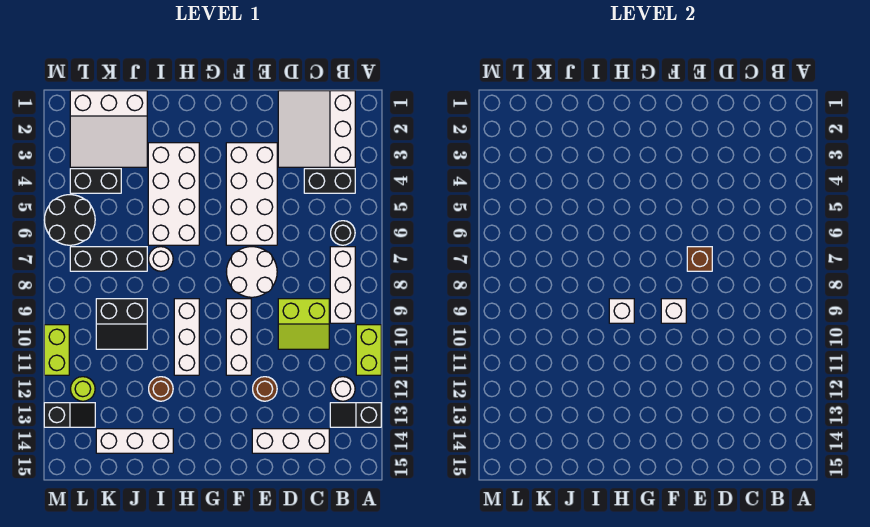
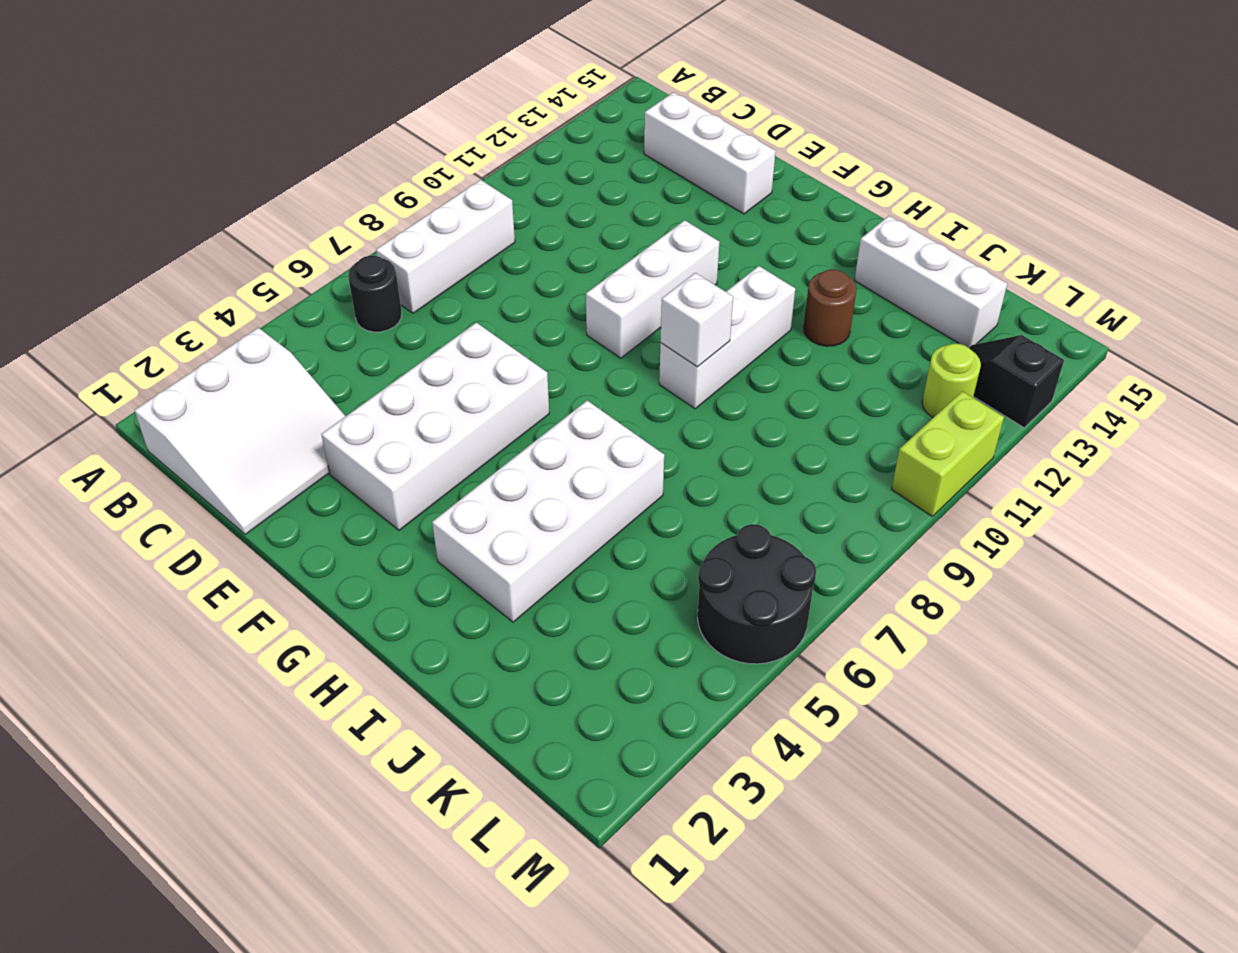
none -> lime 1x2 brick [356,325,381,375]
none -> black 1x2 slope [330,403,381,427]
none -> black 1x2 brick [304,169,355,193]

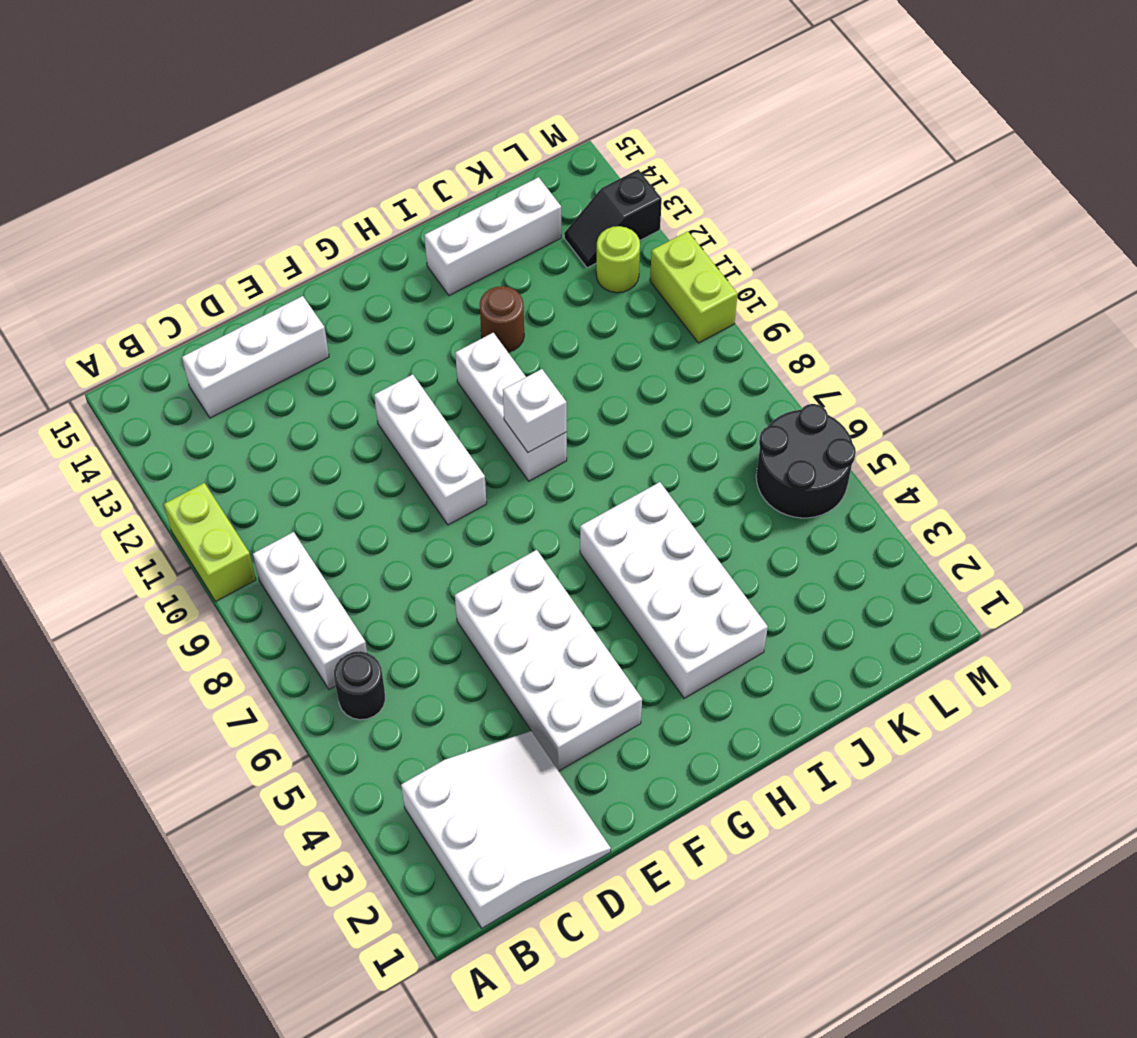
none -> black 1x2 slope [330,403,381,427]
none -> black 1x2 brick [304,169,355,193]
none -> white 1x1 round brick [331,377,355,401]

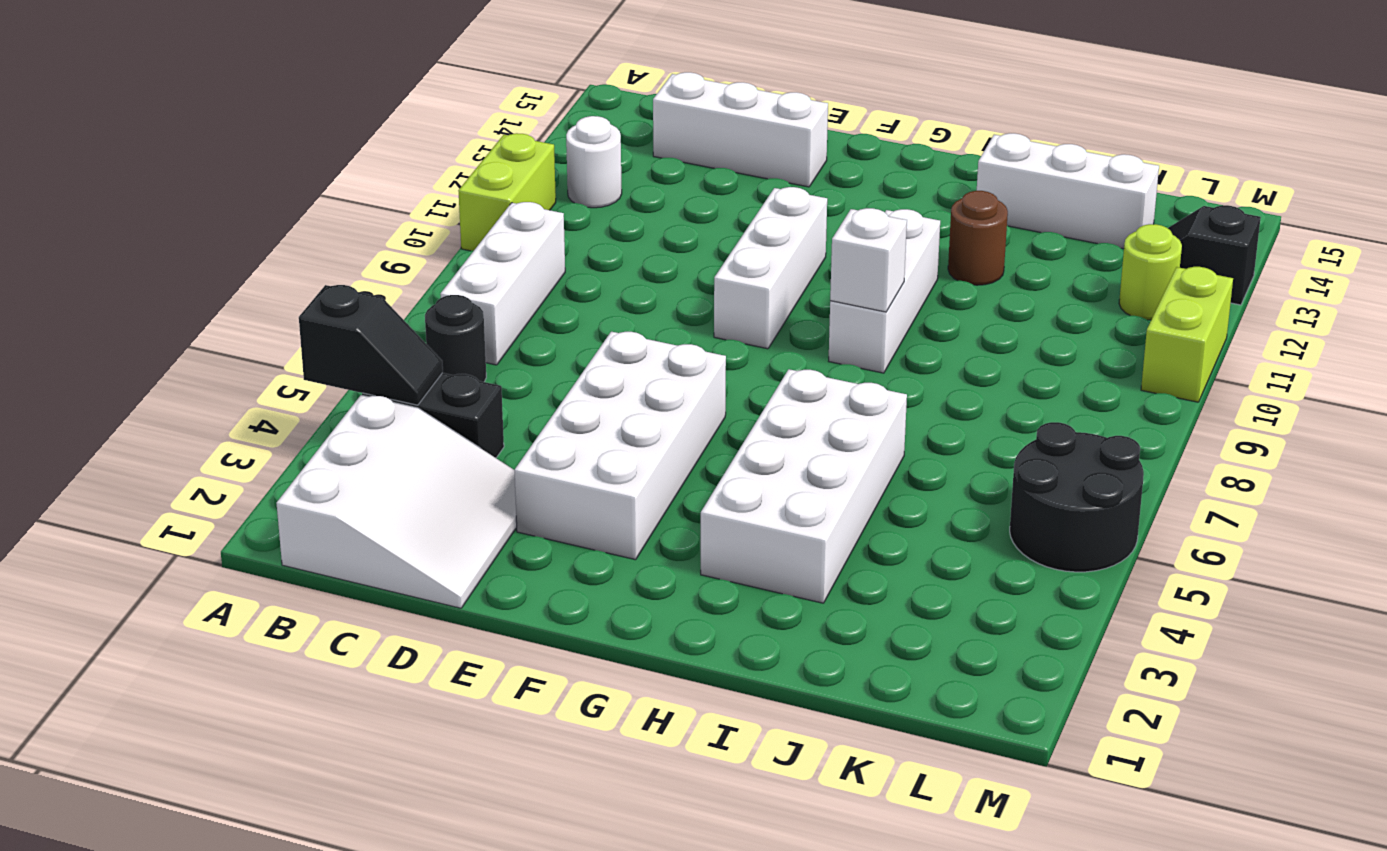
black 1x2 slope [299,285,443,405] -> black 1x2 slope moved to [330,403,381,427]
none -> lime 2x2 slope [278,299,329,349]
none -> white 2x2 round brick [227,247,277,297]
none -> brown 1x1 round brick [253,377,277,401]

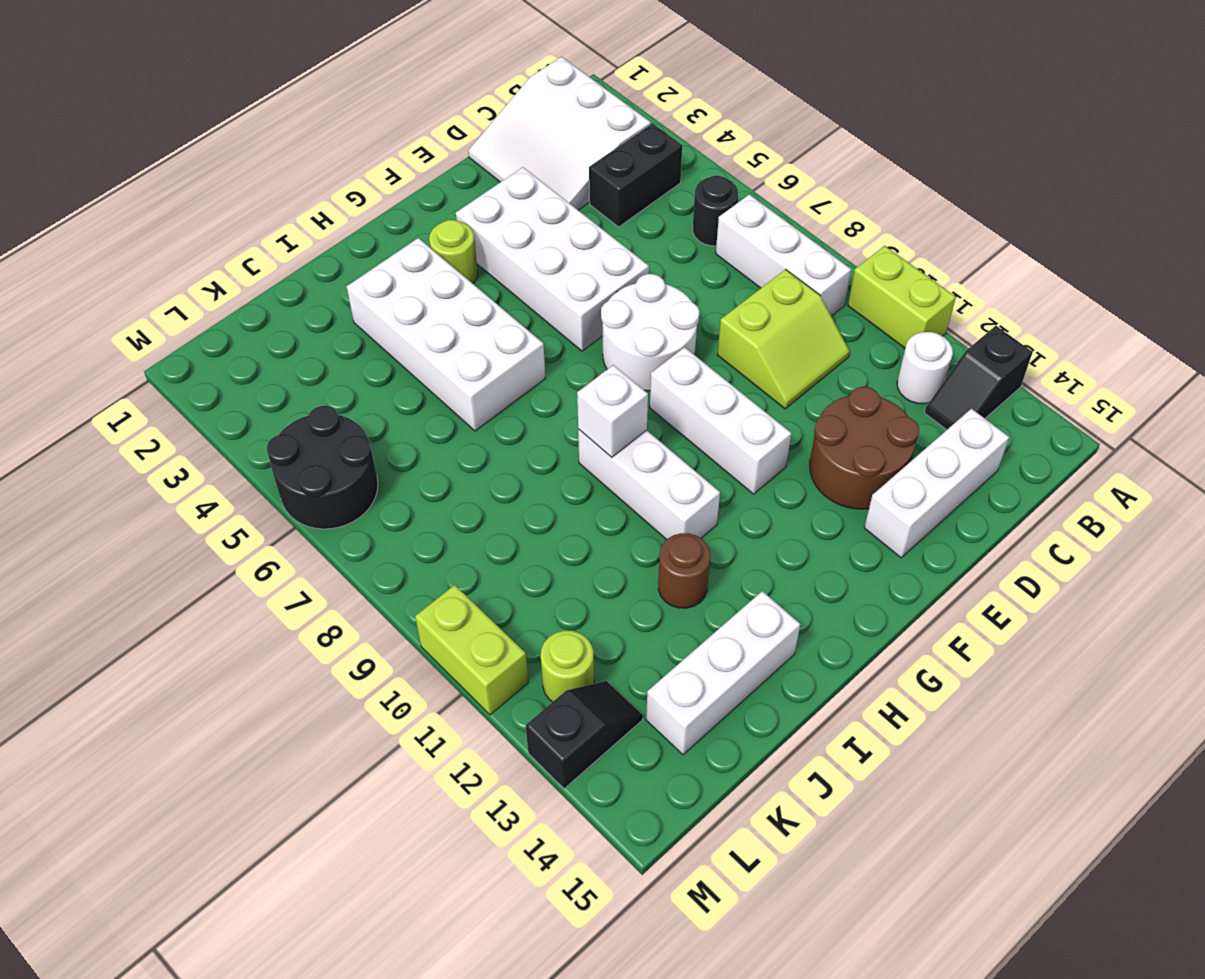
brown 2x2 round brick [810,387,919,509] -> brown 1x1 round brick [253,377,277,401]
lime 1x1 round brick [429,220,478,283] -> none
none -> white 1x1 round brick [149,247,173,271]
none -> white 3x3 slope [70,91,147,167]
none -> black 1x3 brick [70,247,147,271]

